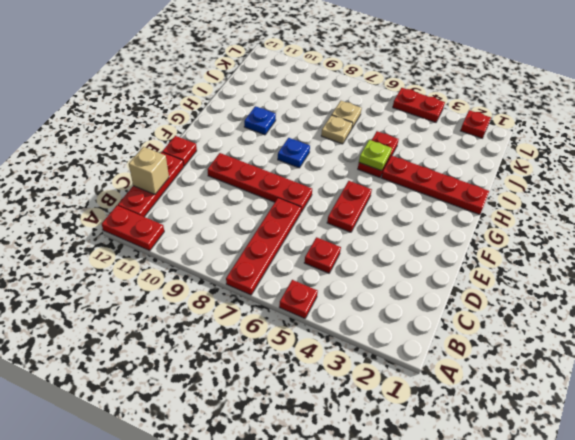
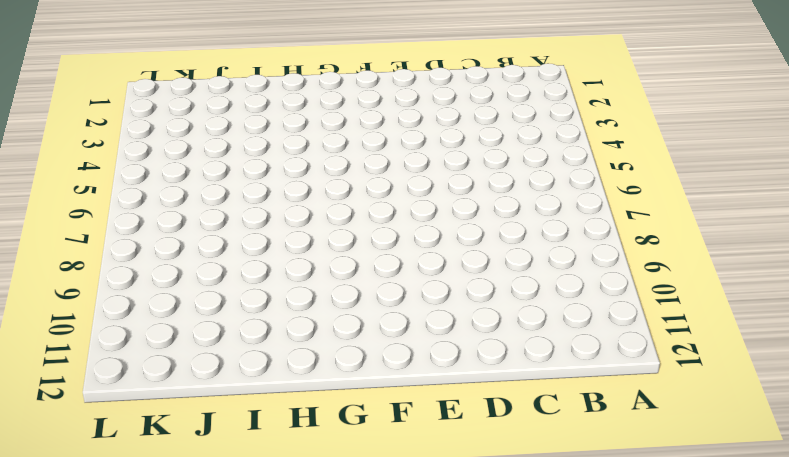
none -> red 1x1 plate [279,280,318,318]
none -> red 1x4 plate [226,198,301,295]
none -> red 1x2 plate [102,206,164,251]

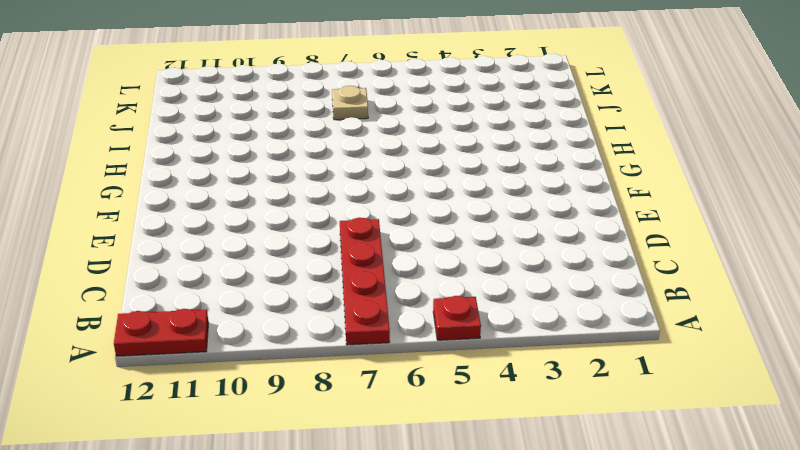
none -> red 1x3 plate [118,152,184,217]
none -> red 1x1 plate [304,237,341,273]
none -> red 1x2 plate [327,181,372,232]

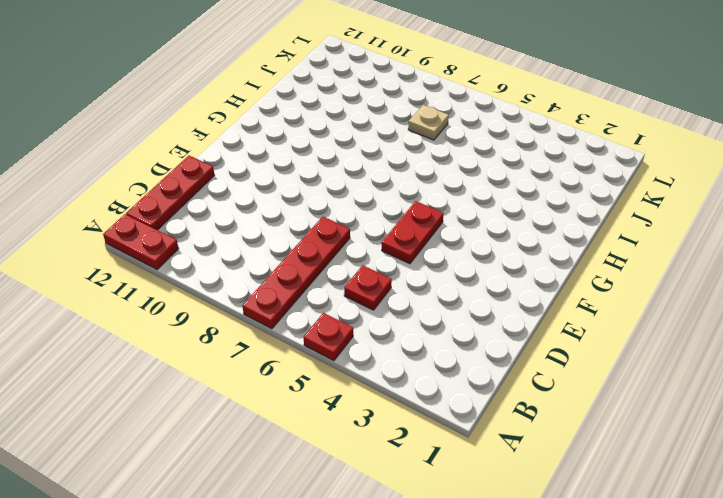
none -> red 1x4 plate [207,153,312,212]
none -> red 1x1 plate [162,136,197,166]
none -> blue 1x1 plate [278,138,310,168]

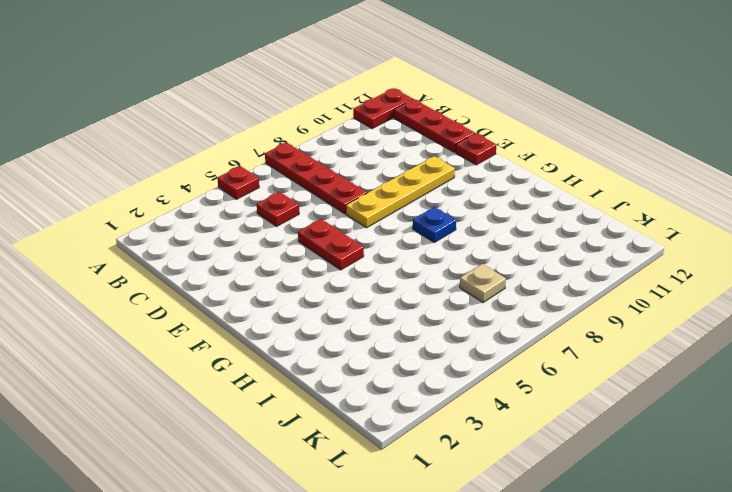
yellow 1x4 plate [346,156,455,228] -> red 1x4 plate [207,153,312,212]
none -> red 1x4 plate [382,156,489,215]
none -> red 1x2 plate [358,131,399,177]
none -> blue 1x1 plate [244,106,276,135]

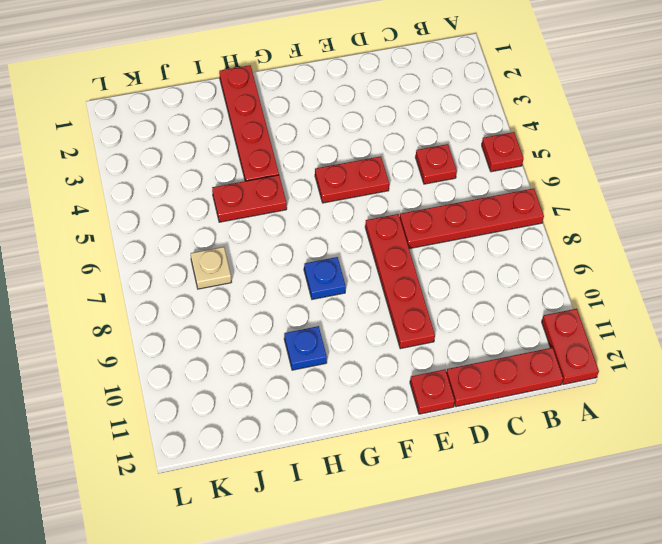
none -> tan 1x1 plate [321,115,353,144]
none -> red 1x1 plate [460,110,491,138]
none -> red 1x2 plate [393,88,445,122]

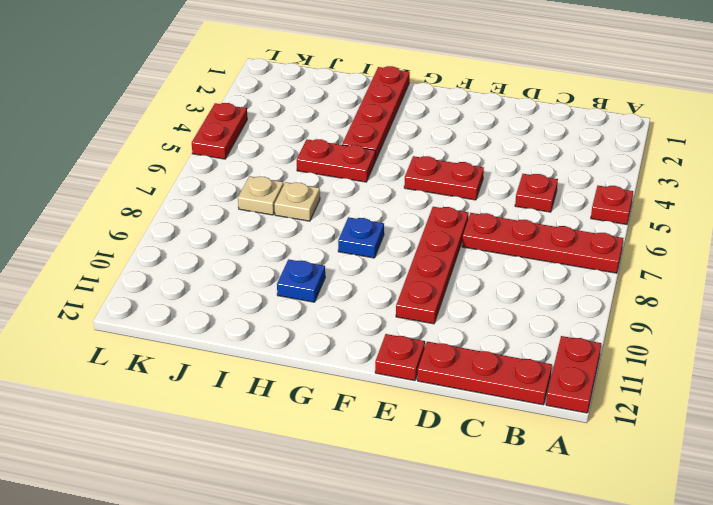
none -> red 1x1 plate [460,110,491,138]
none -> tan 1x1 brick [129,147,169,194]
none -> lime 1x1 plate [359,140,392,171]

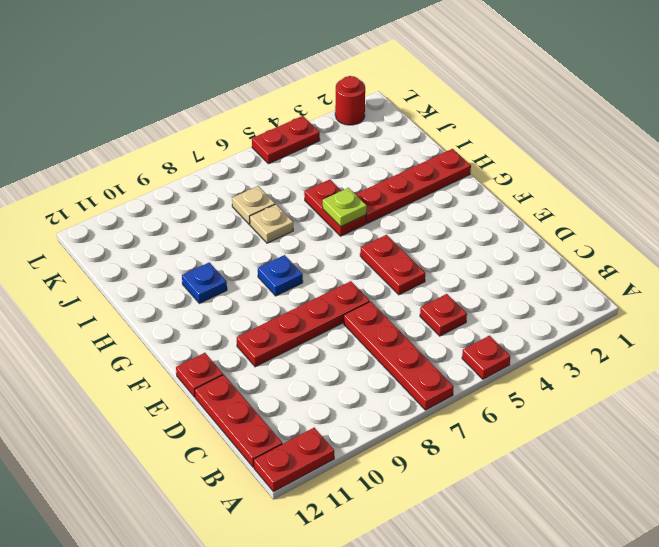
red 1x1 round brick [335,76,365,125] -> red 1x1 plate [460,110,491,138]
none -> tan 1x1 brick [129,147,169,194]

